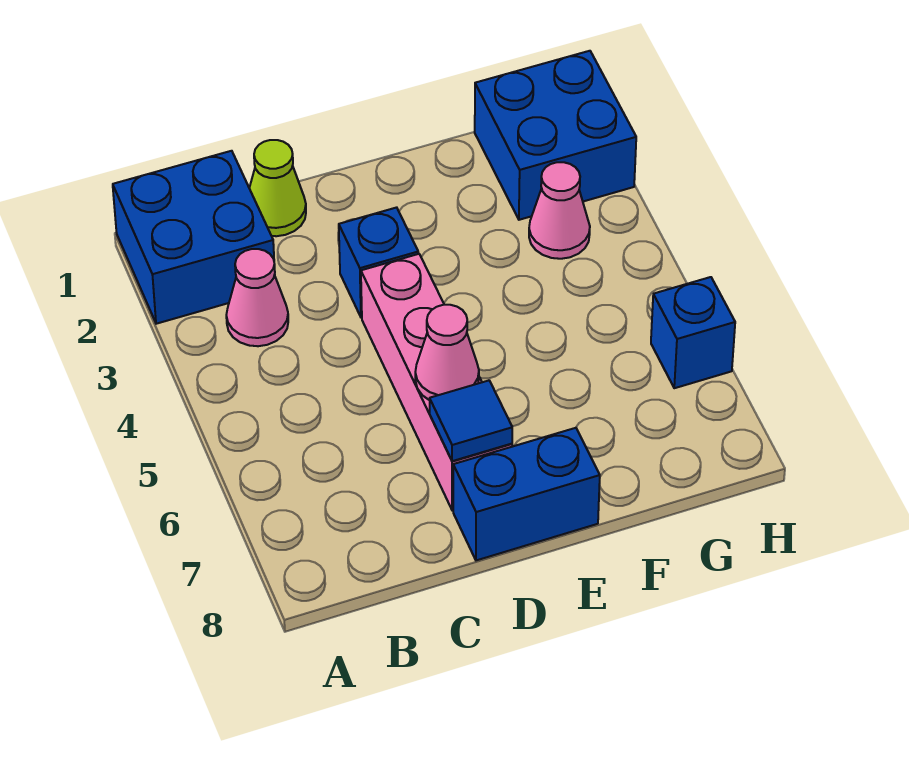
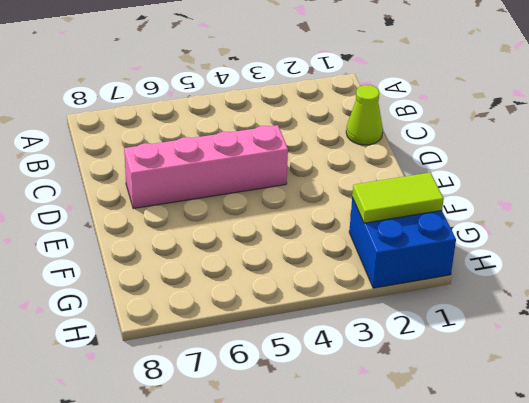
lime 1x2 tile [352,172,444,223] -> none
none -> blue 2x2 brick [113,151,274,324]
none -> pink 1x1 cone [226,249,288,346]

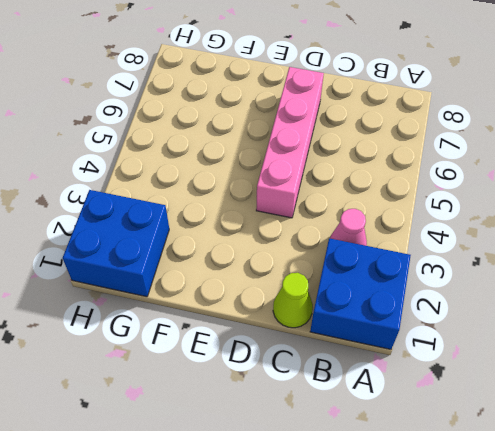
none -> blue 1x1 brick [339,207,418,318]
none -> blue 1x2 brick [453,428,600,560]

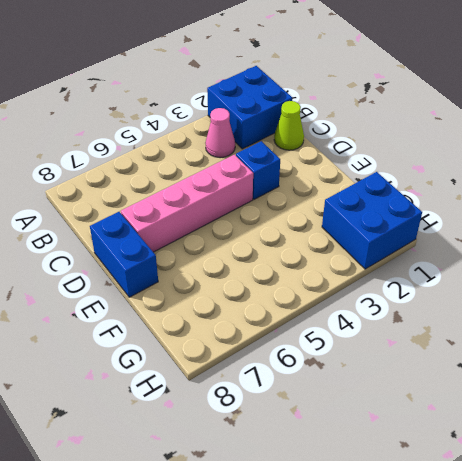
none -> pink 1x1 cone [529,162,590,259]
none -> blue 1x1 brick [651,277,735,388]

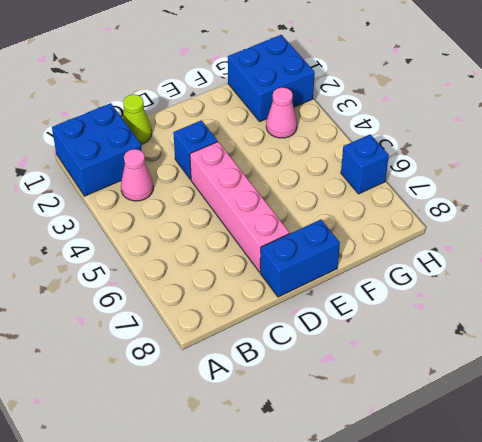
none -> pink 1x1 cone [415,305,479,400]
none -> blue 1x1 tile [430,381,512,461]

